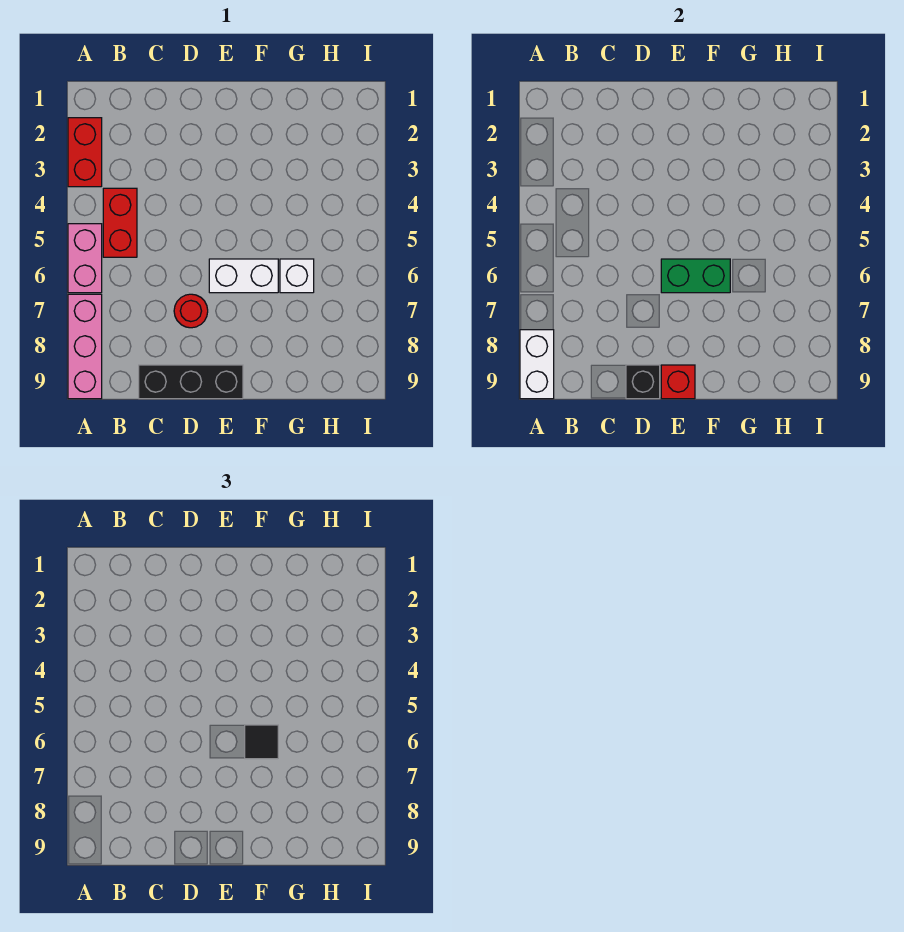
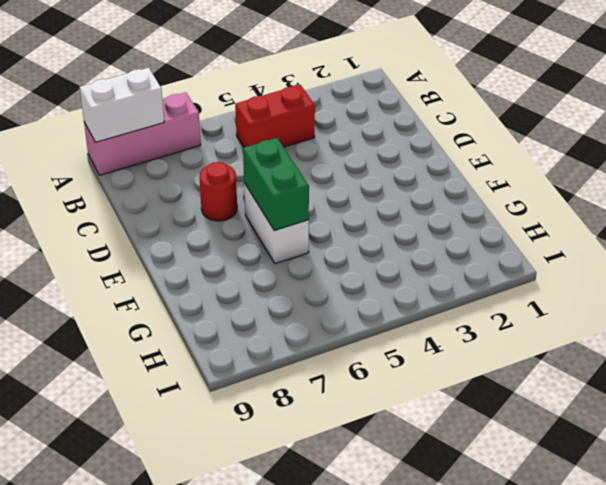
none -> red 1x2 brick [68,118,102,187]
none -> pink 1x2 brick [68,224,102,293]
none -> black 1x3 brick [139,365,243,399]

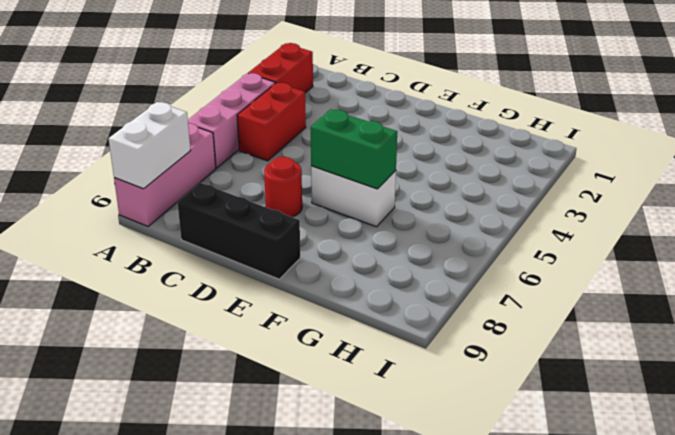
pink 1x3 brick [188,73,275,168] -> pink 1x2 brick [68,224,102,293]
none -> white 1x1 brick [280,259,314,293]
none -> black 1x1 brick [626,365,660,399]
none -> red 1x1 brick [661,365,695,399]

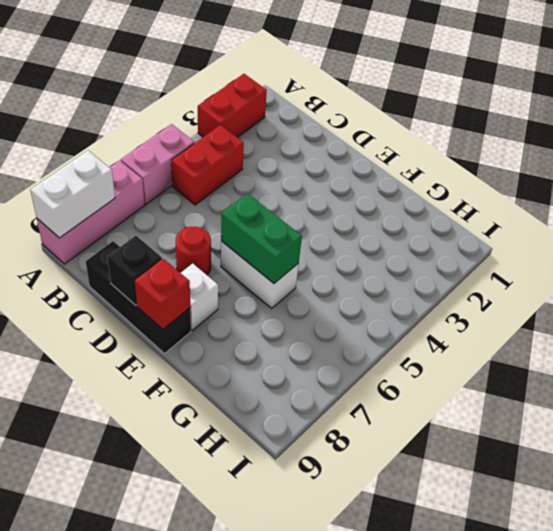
white 1x1 brick [181,263,218,330] -> white 1x1 brick moved to [280,259,314,293]
none -> black 1x1 tile [245,725,278,759]

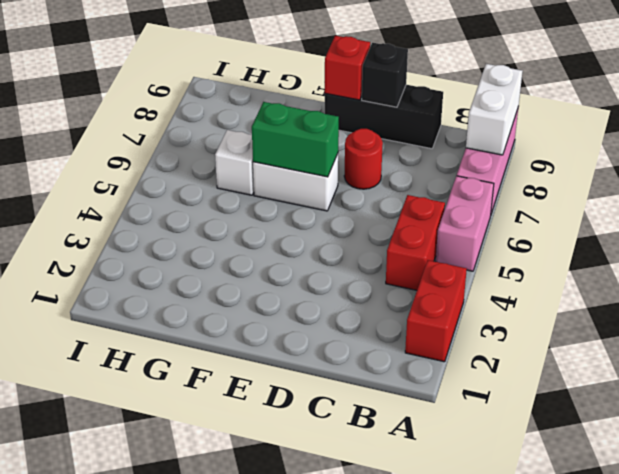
none -> black 1x1 tile [245,725,278,759]

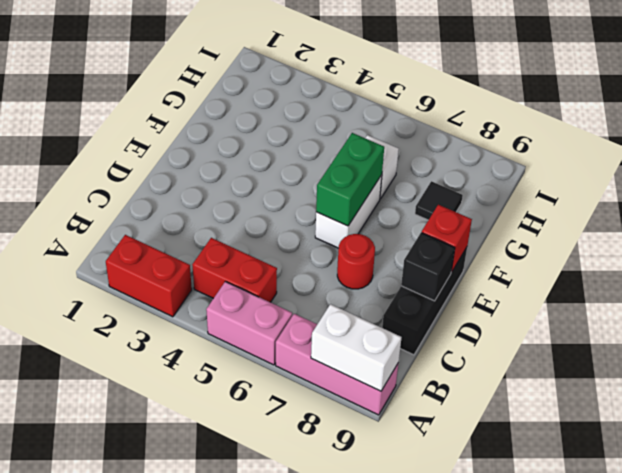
black 1x1 tile [415,181,463,220] -> black 1x1 tile moved to [245,725,278,759]

